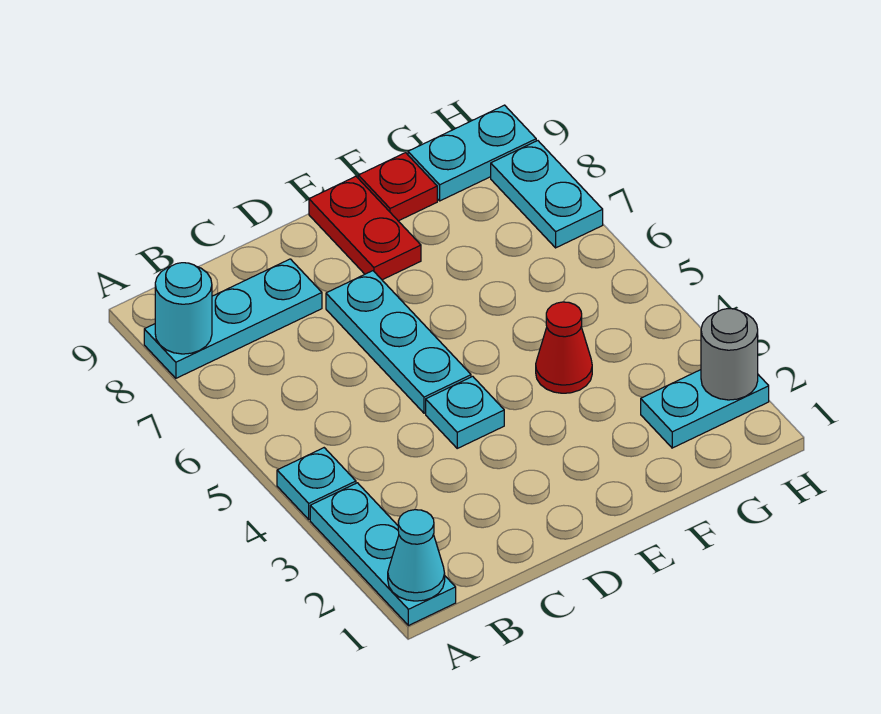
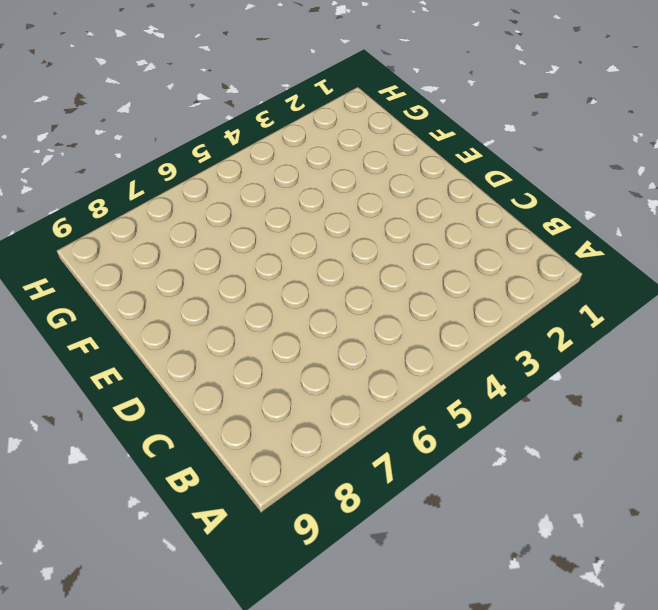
none -> cyan 1x3 plate [310,483,456,626]
none -> cyan 1x1 plate [277,448,356,519]
none -> cyan 1x3 plate [144,259,322,378]

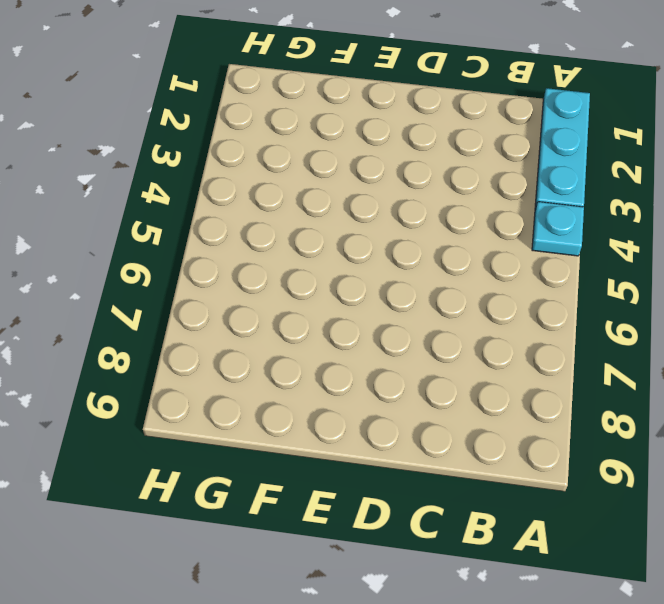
none -> cyan 1x3 plate [144,259,322,378]
none -> cyan 1x1 plate [426,376,504,448]
none -> cyan 1x3 plate [326,271,471,413]

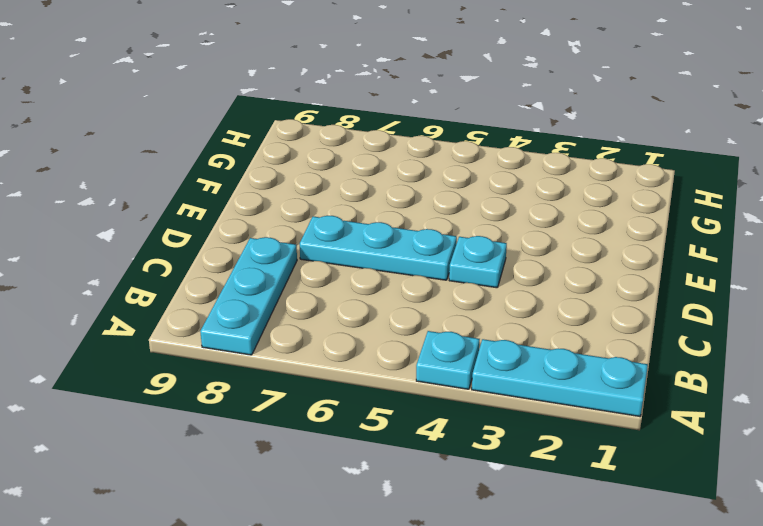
none -> red 1x2 plate [309,176,421,280]
none -> red 1x1 cone [536,302,592,393]
none -> red 1x1 plate [358,153,437,221]

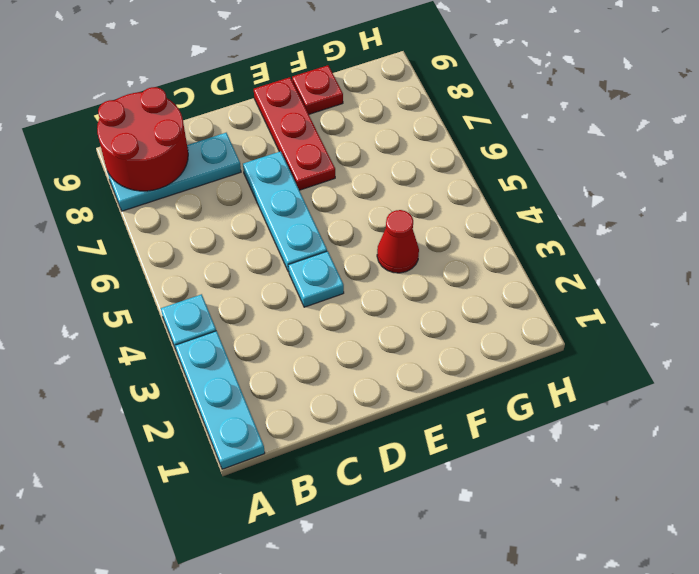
red 2x2 round brick [97,87,188,191] -> cyan 1x1 round brick [155,263,212,354]
red 1x3 plate [254,77,335,190] -> red 1x2 plate [309,176,421,280]
none -> cyan 1x2 plate [641,370,769,448]
none -> cyan 1x2 plate [408,105,536,201]
none -> cyan 1x2 plate [491,141,603,248]

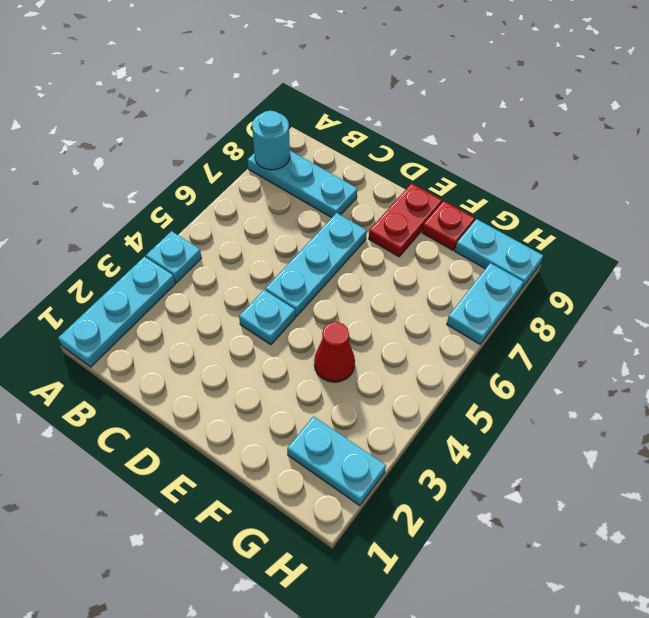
none -> cyan 1x1 cone [388,510,445,601]
none -> grey 1x1 round brick [701,309,758,400]

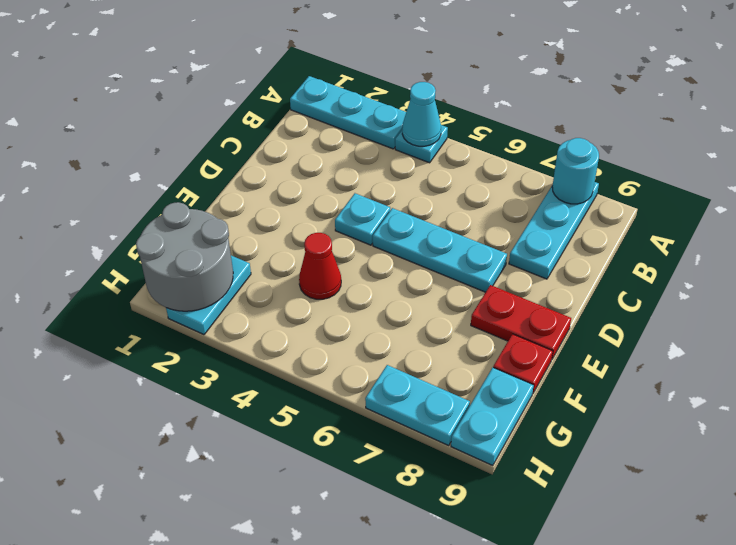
cyan 1x1 cone [402,82,441,146] -> cyan 1x1 cone moved to [388,510,445,601]
grey 2x2 round brick [136,202,233,311] -> grey 1x1 round brick [701,309,758,400]

